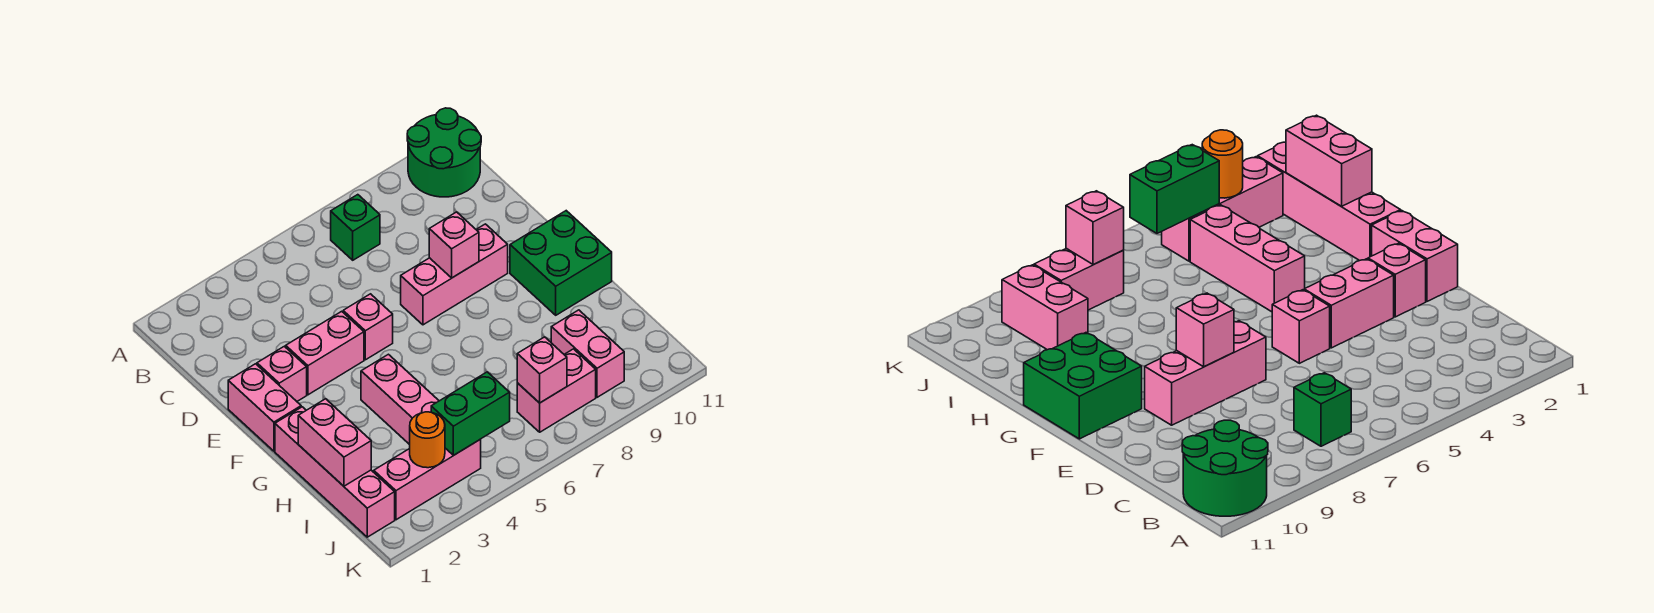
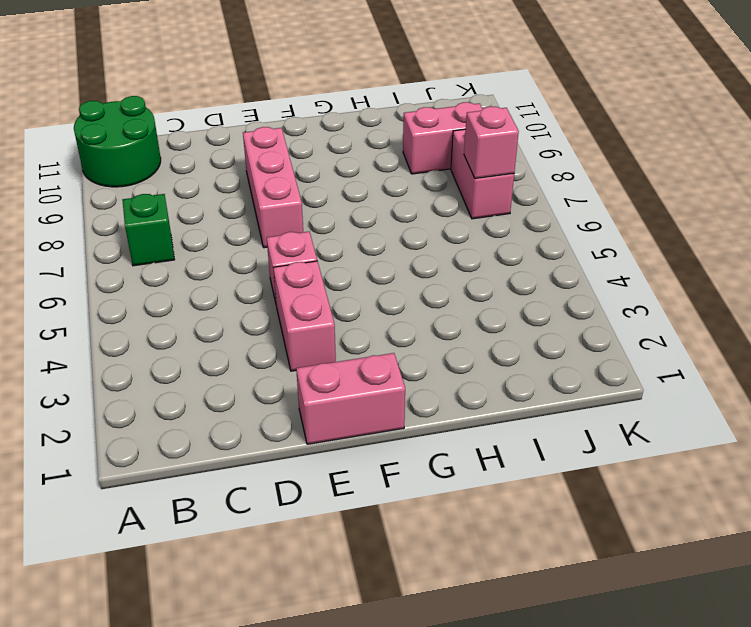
none -> pink 1x1 brick [257,346,307,401]
none -> green 2x2 brick [510,211,612,315]
none -> pink 1x4 brick [275,407,395,537]

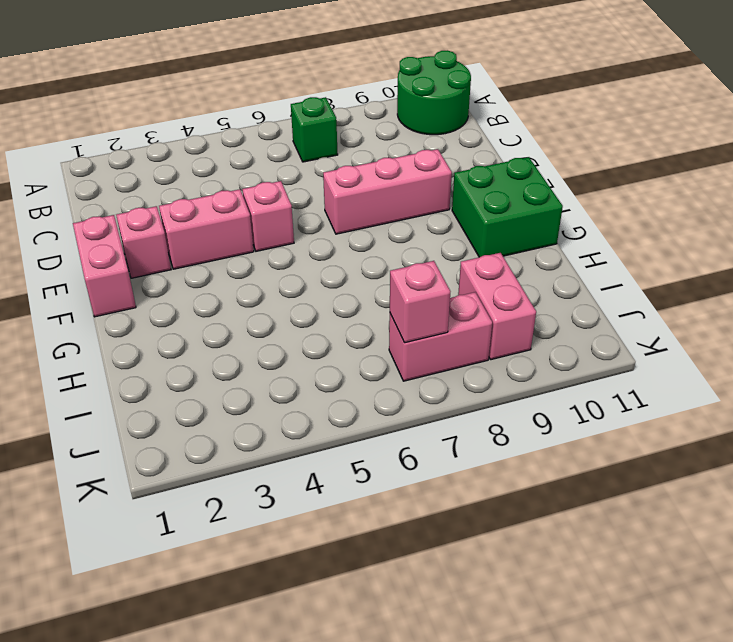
none -> pink 1x4 brick [275,407,395,537]
none -> pink 1x3 brick [361,354,439,445]
none -> pink 1x3 brick [374,439,481,520]

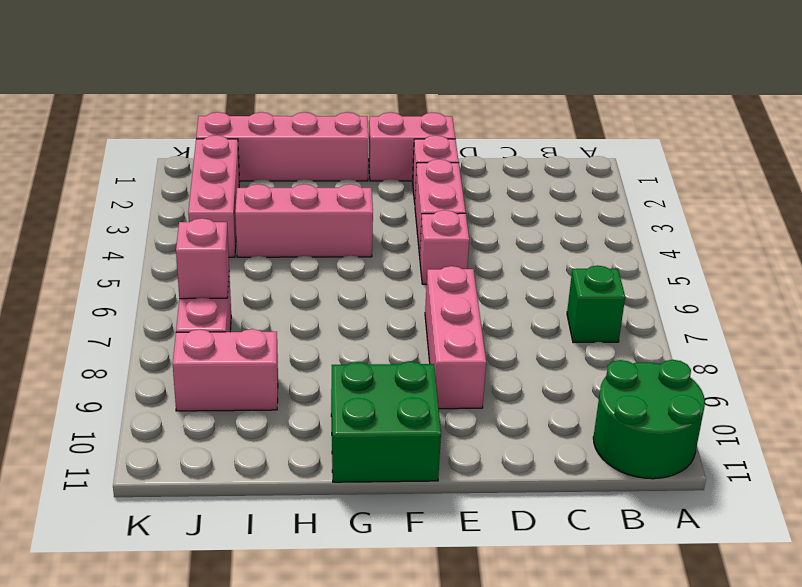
none -> pink 1x1 brick [429,212,479,278]
none -> pink 1x2 brick [298,399,371,486]
none -> orange 1x1 round brick [410,412,445,468]

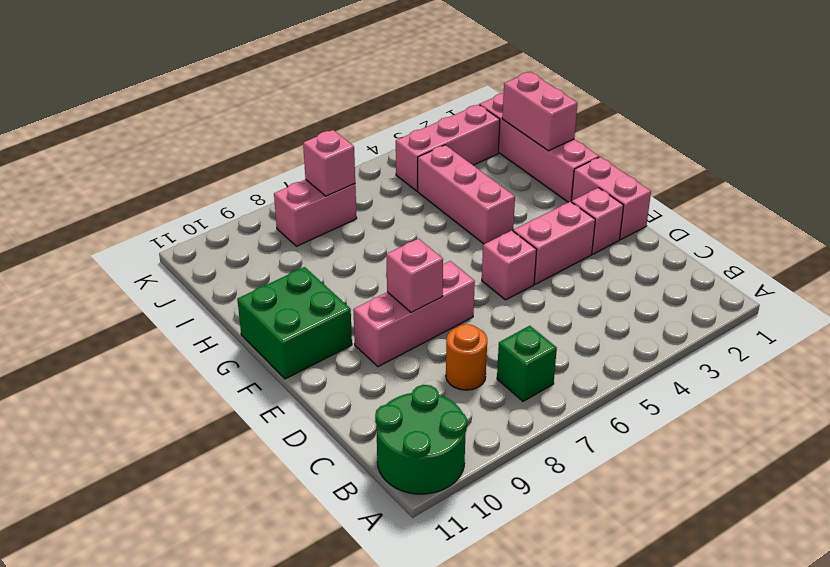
orange 1x1 round brick [446,324,487,390] -> orange 1x1 round brick moved to [410,412,445,468]
none -> pink 1x2 brick [551,310,624,397]
none -> green 1x2 brick [431,372,510,456]

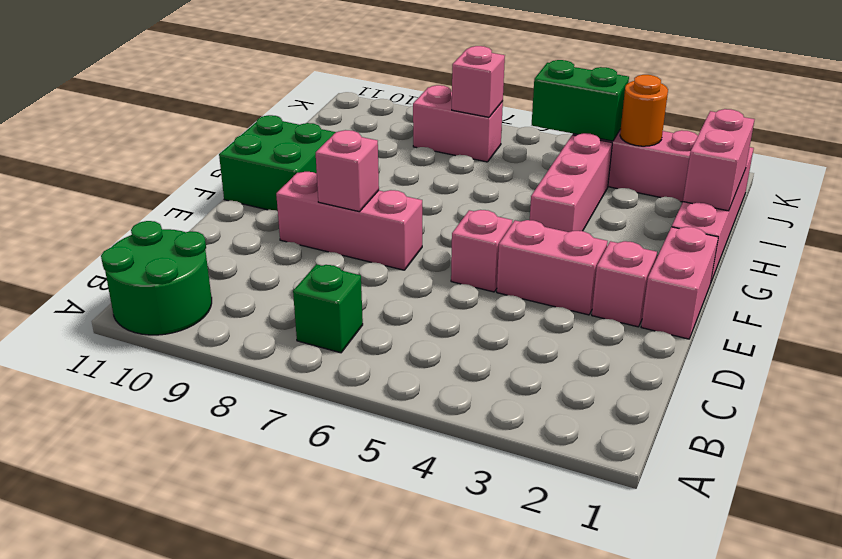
none -> pink 1x2 brick [551,310,624,397]

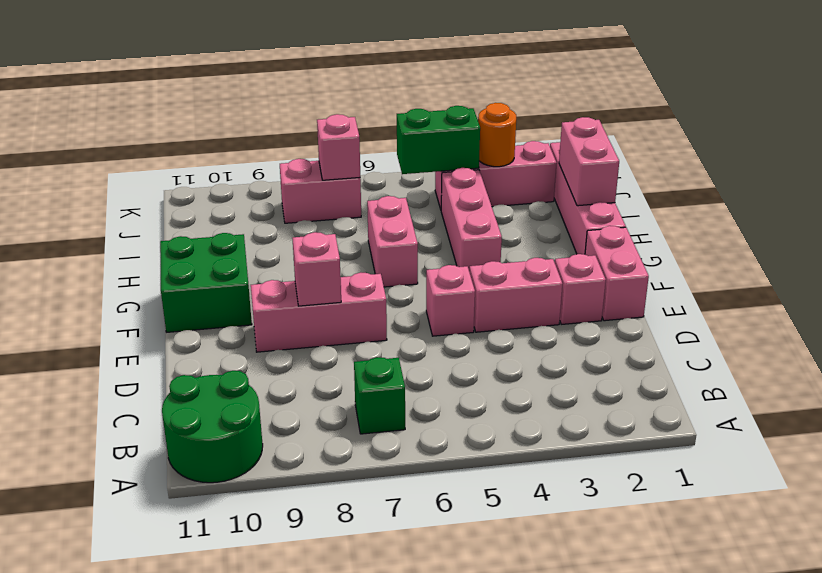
pink 1x2 brick [367,196,418,287] -> pink 1x2 brick moved to [551,310,624,397]

